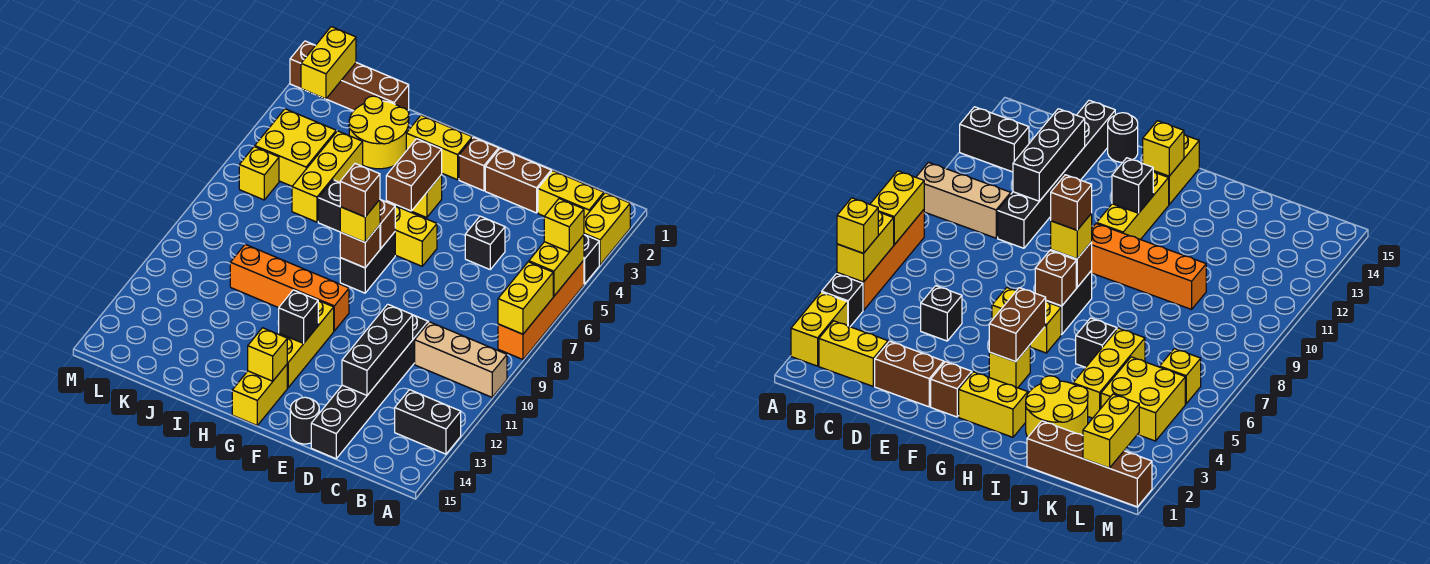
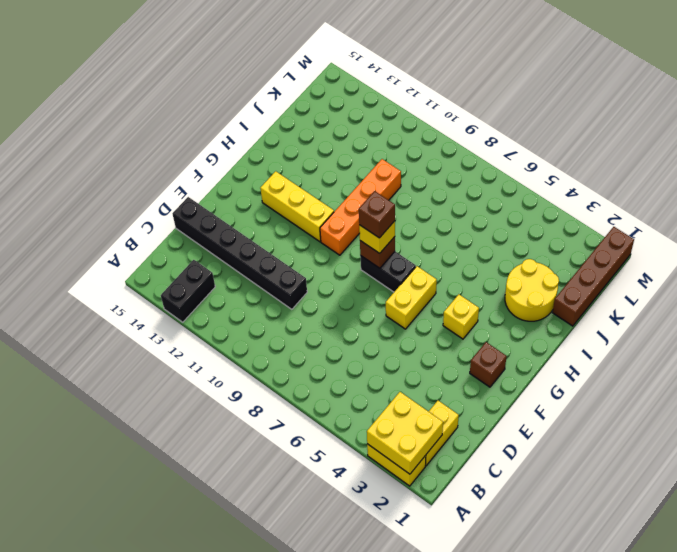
yellow 2x2 brick [367,392,443,474] -> yellow 2x2 brick moved to [255,109,336,186]
none -> black 1x1 brick [584,235,599,284]
none -> orange 1x4 brick [498,260,584,360]
none -> tan 1x3 brick [415,322,507,397]
none -> brown 1x2 brick [485,149,551,213]

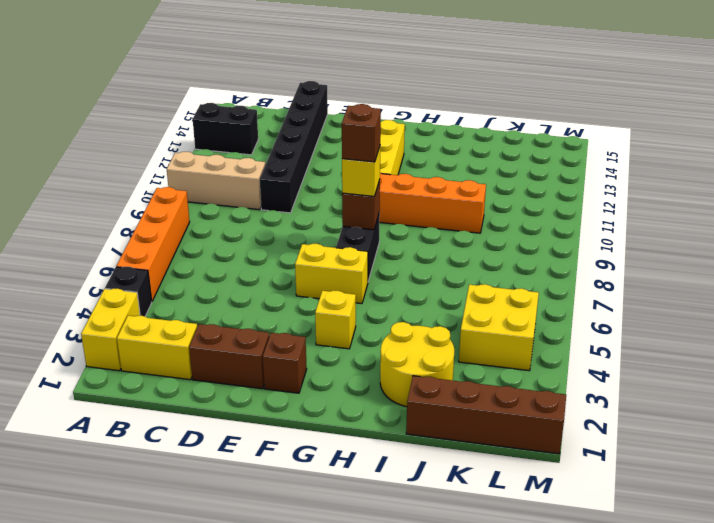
none -> black 1x1 brick [465,216,505,269]
none -> black 1x1 round brick [290,397,319,444]
none -> yellow 1x2 brick [406,115,472,180]
none -> yellow 1x2 brick [232,365,287,425]

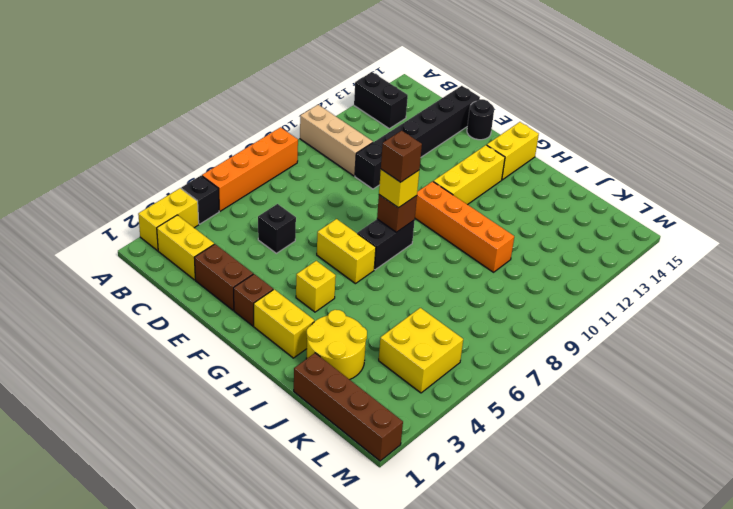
none -> black 1x1 brick [318,180,340,232]
none -> yellow 1x3 brick [292,131,363,222]
none -> yellow 1x1 brick [239,147,279,200]
none -> yellow 1x2 brick [529,235,584,296]

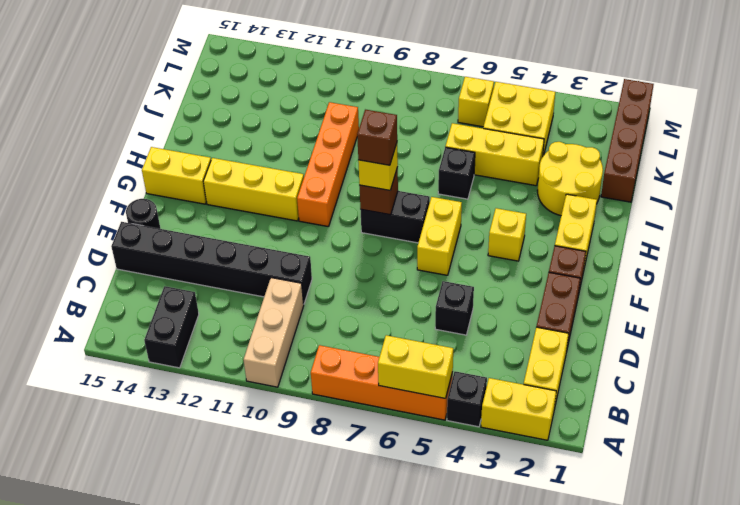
none -> yellow 1x2 brick [498,262,553,334]
none -> black 1x3 brick [342,304,413,395]
none -> brown 1x2 brick [386,139,442,211]
none -> brown 1x1 brick [380,200,395,249]

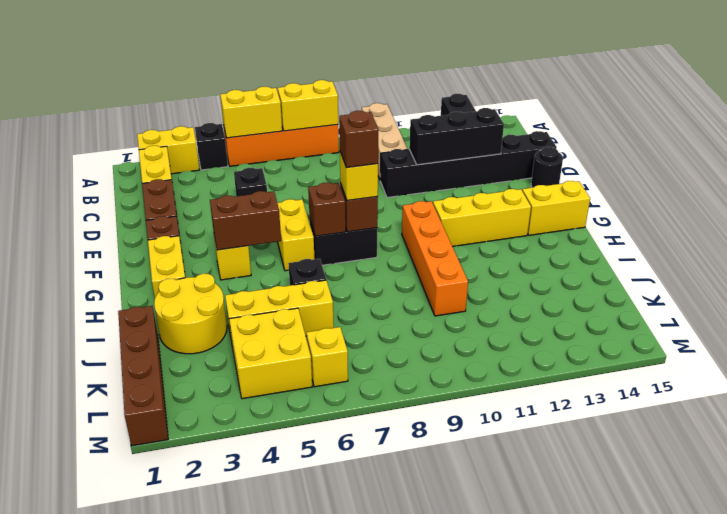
none -> black 1x1 brick [279,290,318,343]
none -> yellow 1x1 brick [248,328,287,381]
none -> yellow 1x2 brick [301,27,356,99]
none -> yellow 1x1 brick [544,199,584,252]

